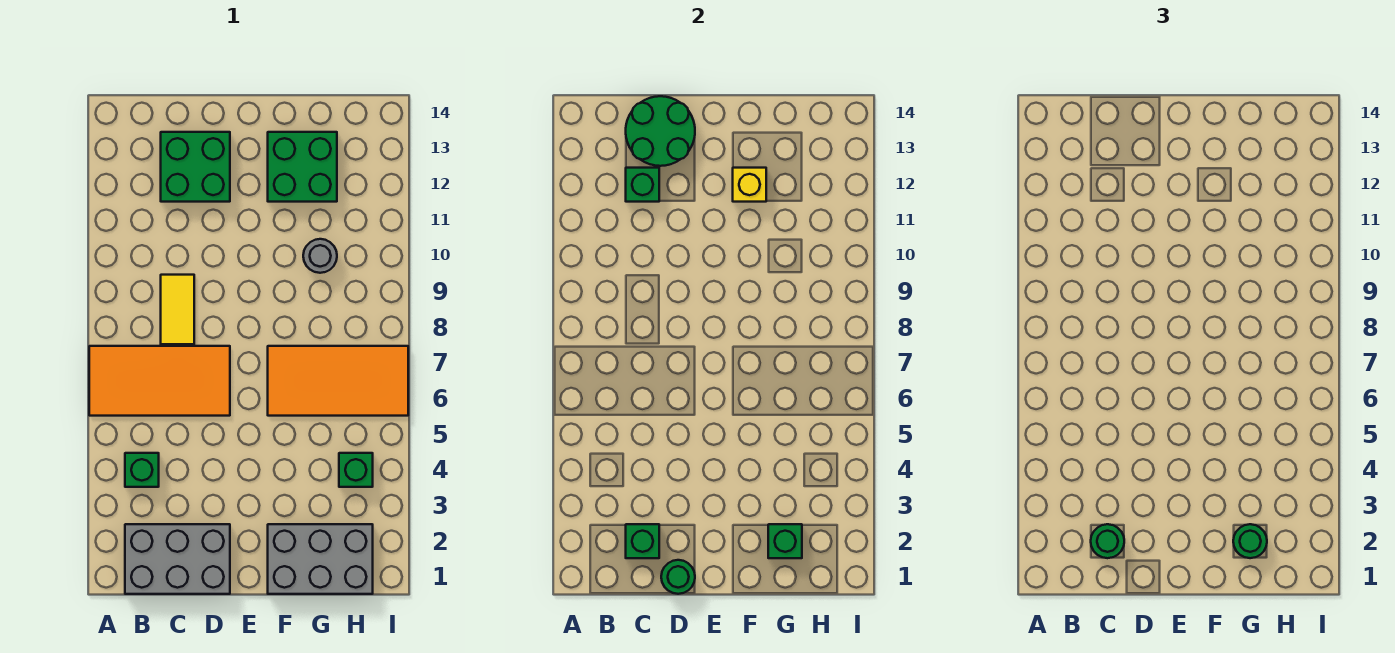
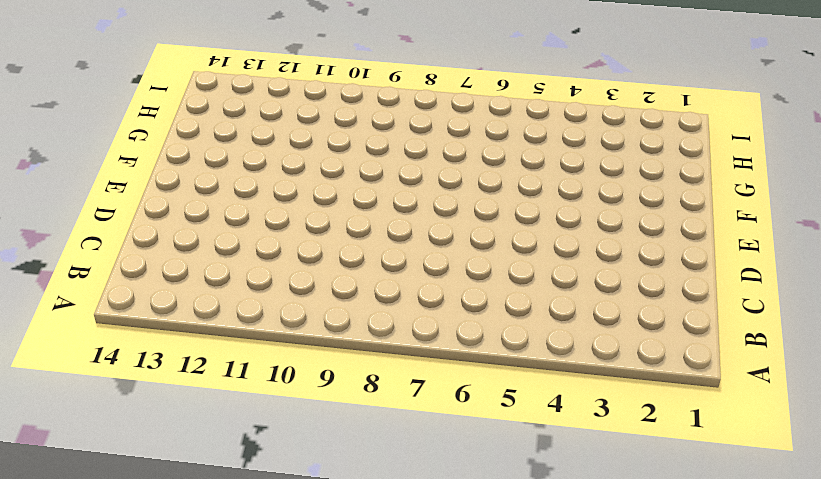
none -> orange 2x4 tile [89,346,230,416]
none -> grey 2x3 brick [125,524,230,594]
none -> green 1x1 brick [125,453,159,487]

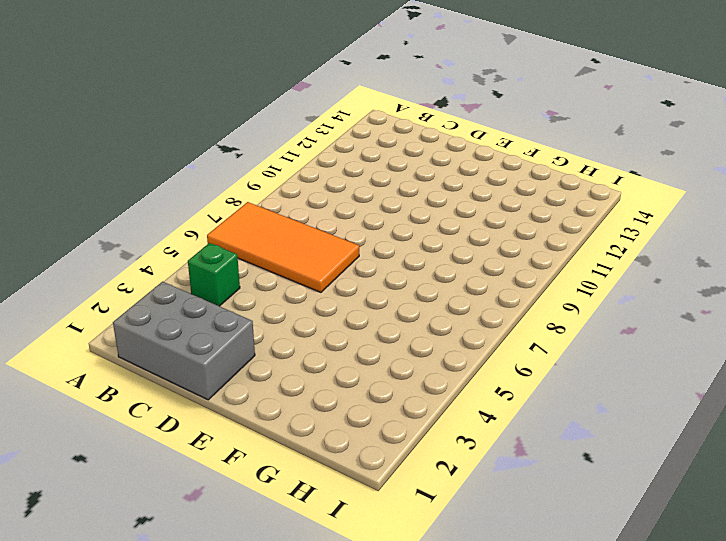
none -> yellow 1x2 tile [161,275,194,344]
none -> green 2x2 brick [161,132,230,202]
none -> grey 2x3 brick [268,524,373,594]

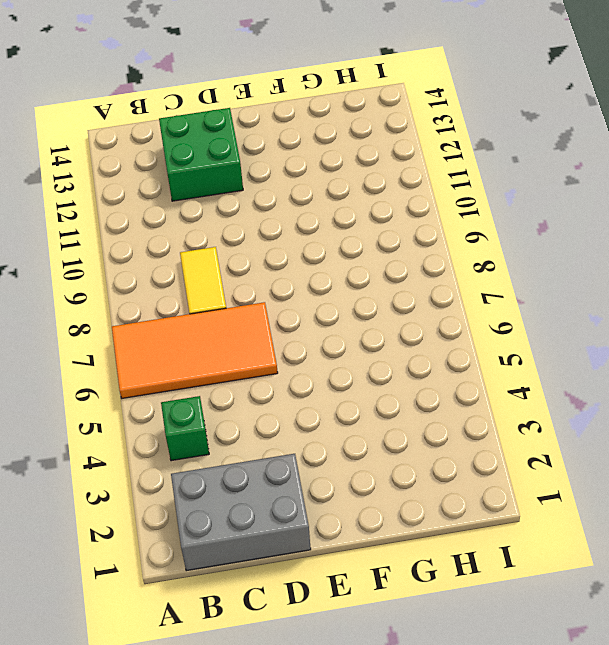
none -> grey 2x3 brick [268,524,373,594]
none -> orange 2x4 tile [268,346,408,416]
none -> green 2x2 brick [268,132,337,202]

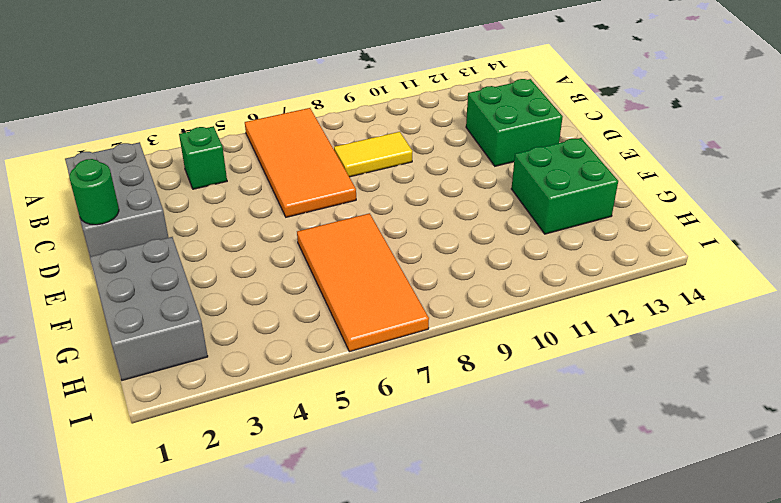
none -> grey 1x1 round brick [303,239,337,273]
none -> green 1x1 brick [339,453,373,487]
none -> green 1x1 brick [626,524,659,558]

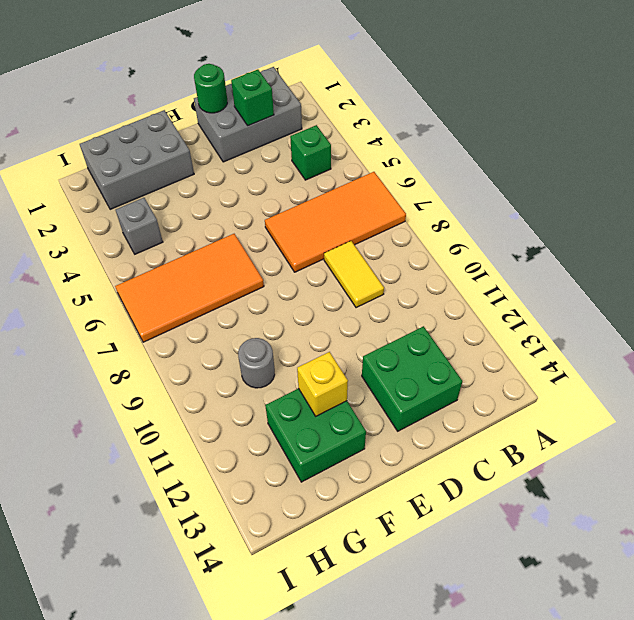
grey 1x1 brick [116,198,163,254] -> green 1x1 brick [339,453,373,487]
none -> green 1x1 brick [626,168,659,202]
none -> green 2x2 round brick [626,96,695,166]
none -> green 1x1 brick [768,524,802,558]

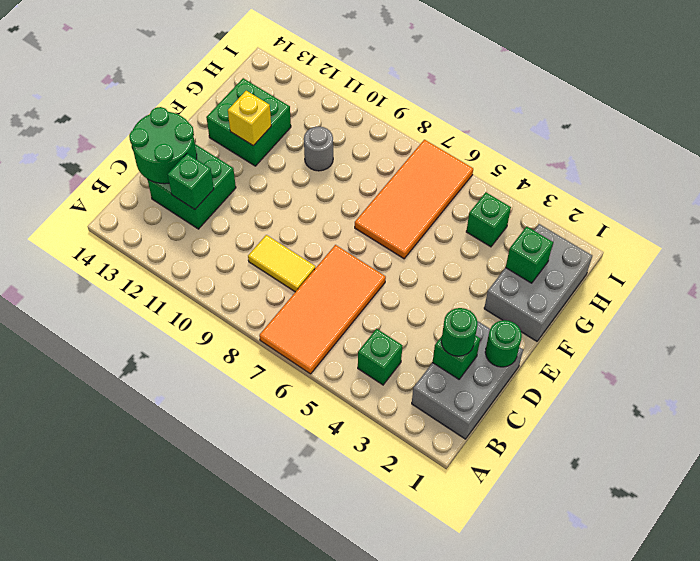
none -> green 1x1 round brick [1233,524,1267,558]

